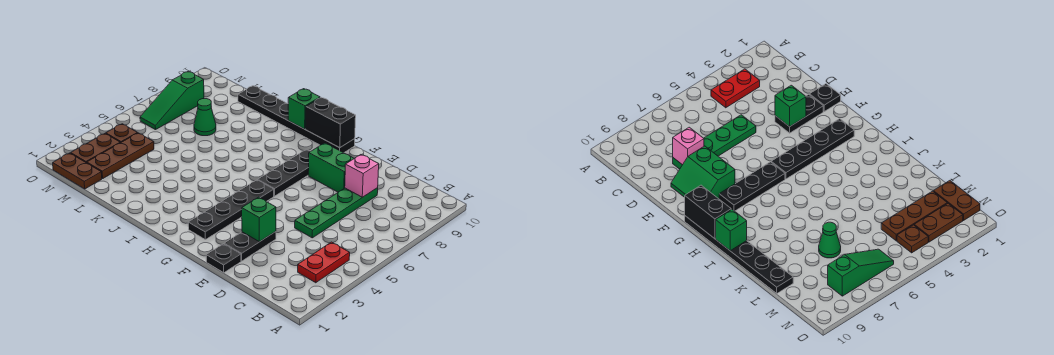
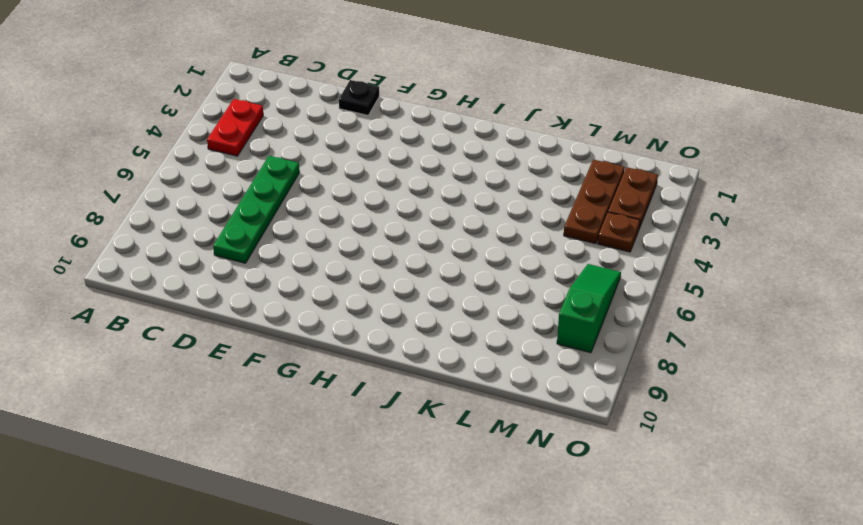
none -> black 1x2 plate [224,232,276,261]
none -> green 2x2 slope [308,143,354,192]
none -> black 1x4 plate [188,180,274,240]

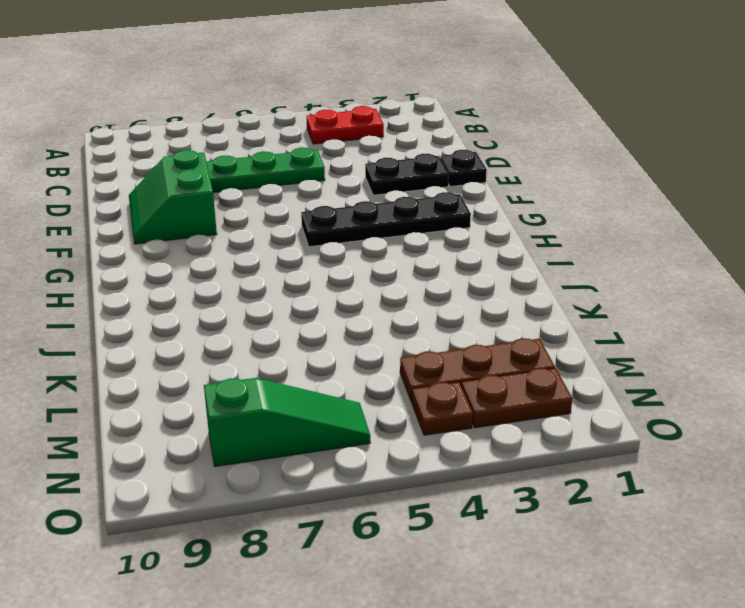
none -> black 1x3 plate [258,150,311,196]
none -> black 1x6 plate [238,86,355,153]
none -> green 1x1 cone [194,99,216,136]

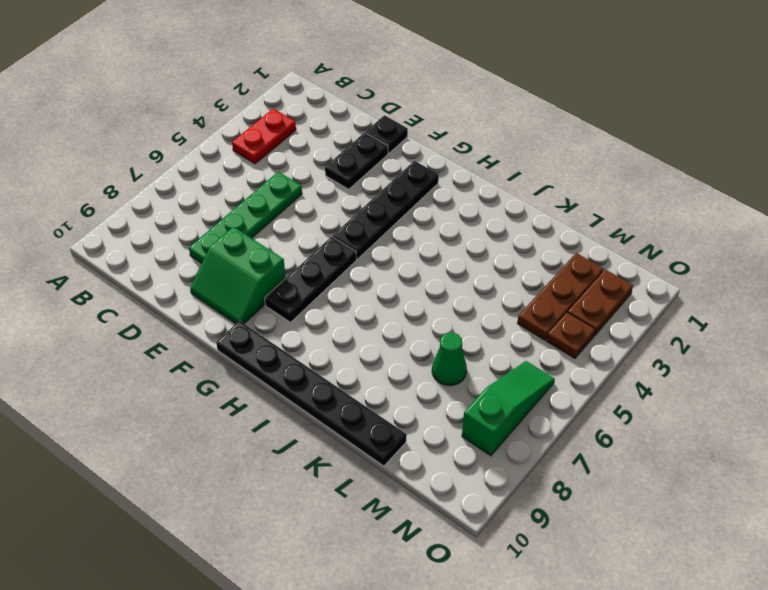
none -> brown 1x2 plate [53,153,102,189]
none -> pink 1x1 brick [345,155,379,197]
none -> green 1x1 brick [242,197,276,242]

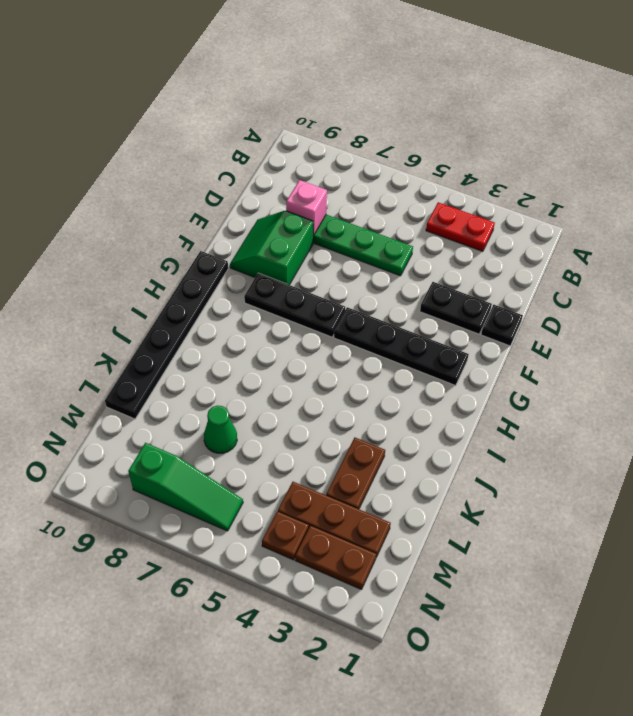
brown 1x2 plate [326,438,385,509] -> brown 1x2 plate moved to [53,153,102,189]
none -> green 1x1 brick [242,197,276,242]
none -> black 1x2 brick [306,98,356,148]
none -> green 1x1 brick [288,89,320,129]

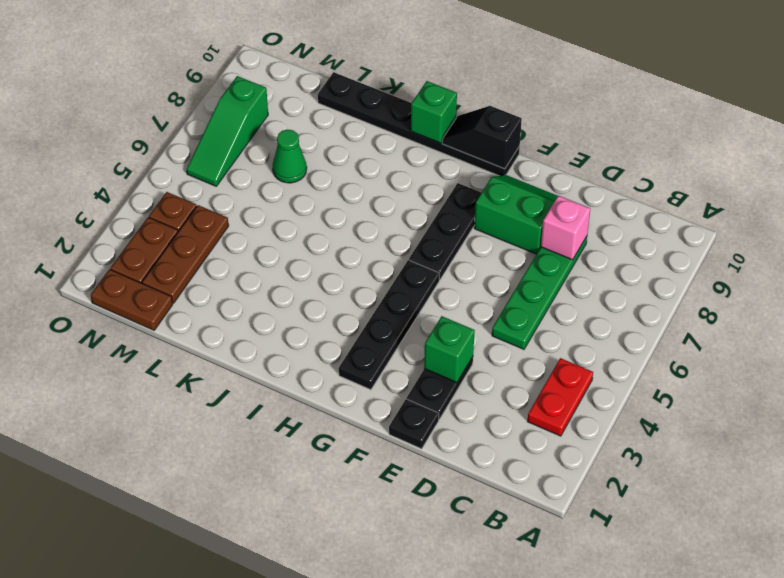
black 1x2 slope [442,106,522,169] -> black 1x2 brick [306,98,356,148]

